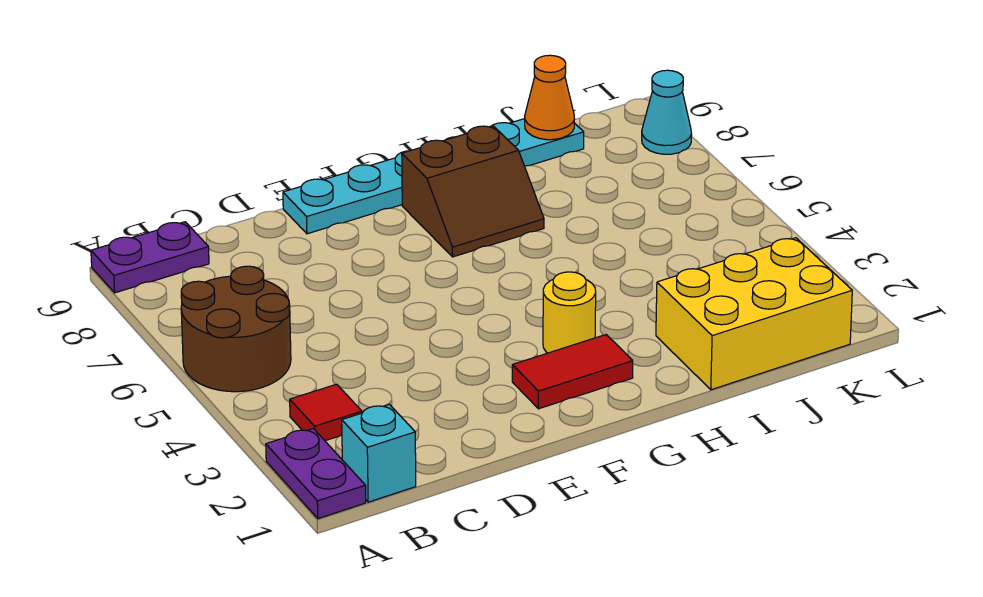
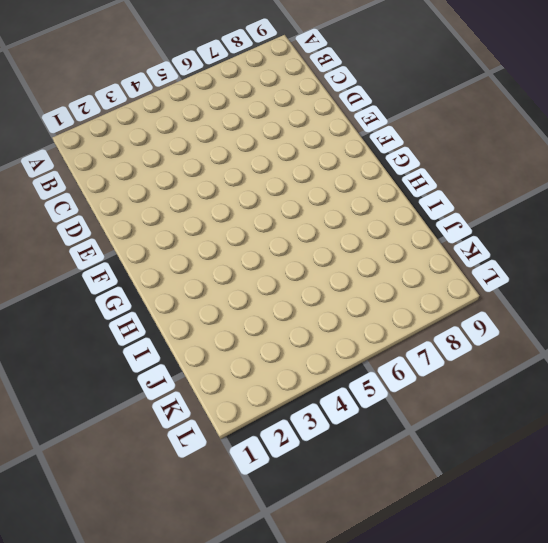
none -> purple 1x2 plate [266,429,366,519]
none -> brown 2x2 round brick [181,266,291,392]
none -> purple 1x2 plate [91,222,209,293]

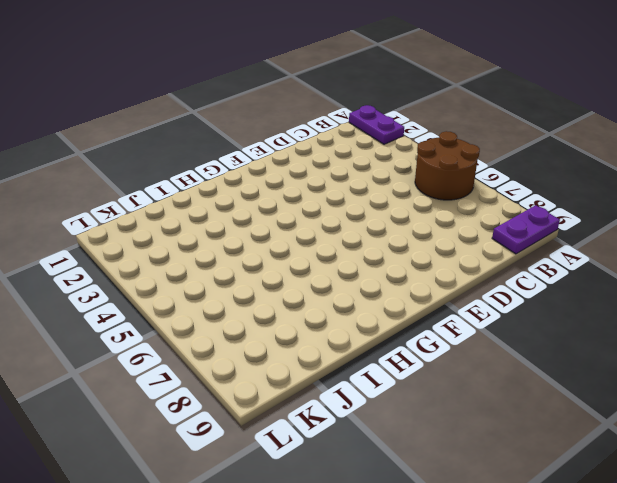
none -> cyan 1x1 brick [342,404,416,502]
none -> red 1x1 tile [290,384,362,441]
none -> cyan 1x6 plate [283,119,584,234]

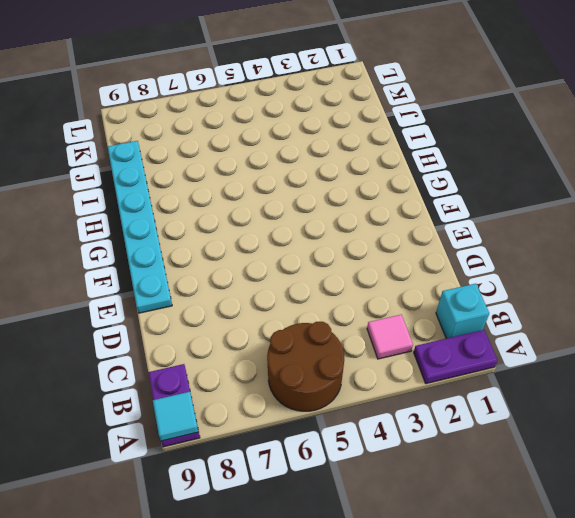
cyan 1x1 tile [153,392,199,441] -> none
pink 1x1 tile [367,315,413,359] -> red 1x1 tile [290,384,362,441]
none -> red 1x2 tile [512,335,633,409]
none -> yellow 1x1 round brick [543,272,596,353]
none -> brown 2x2 slope [402,126,544,257]

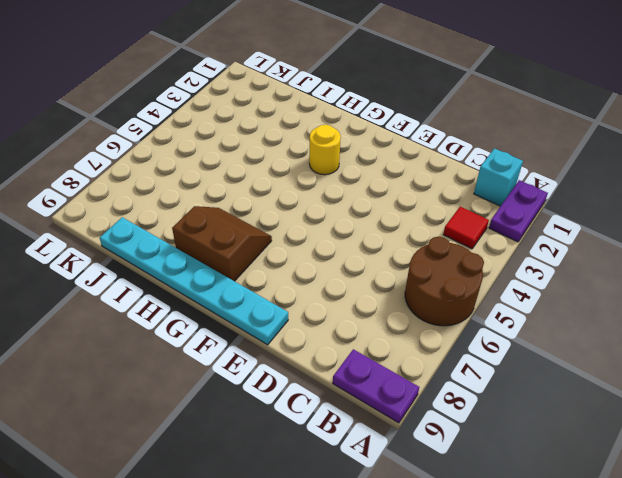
none -> red 1x2 tile [512,335,633,409]
none -> yellow 2x3 brick [656,238,852,390]
none -> cyan 1x1 cone [642,70,692,154]

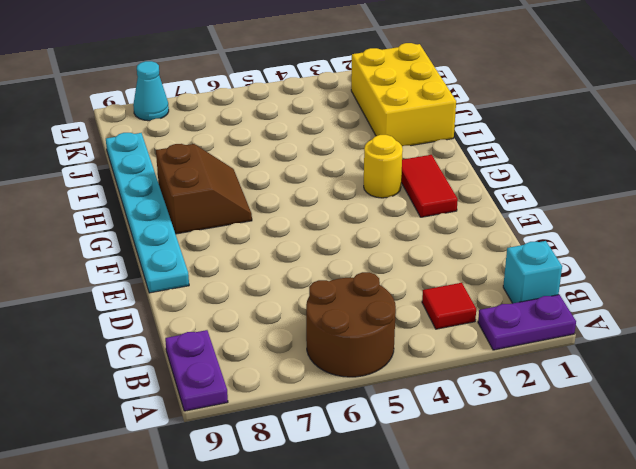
none -> orange 1x1 cone [525,55,574,140]

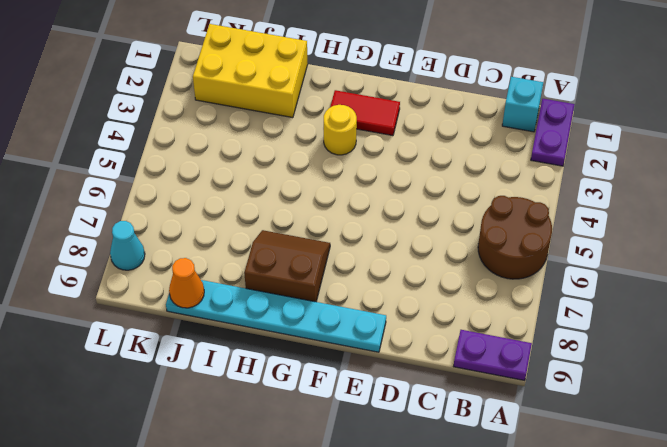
none -> red 1x1 tile [290,384,362,441]

